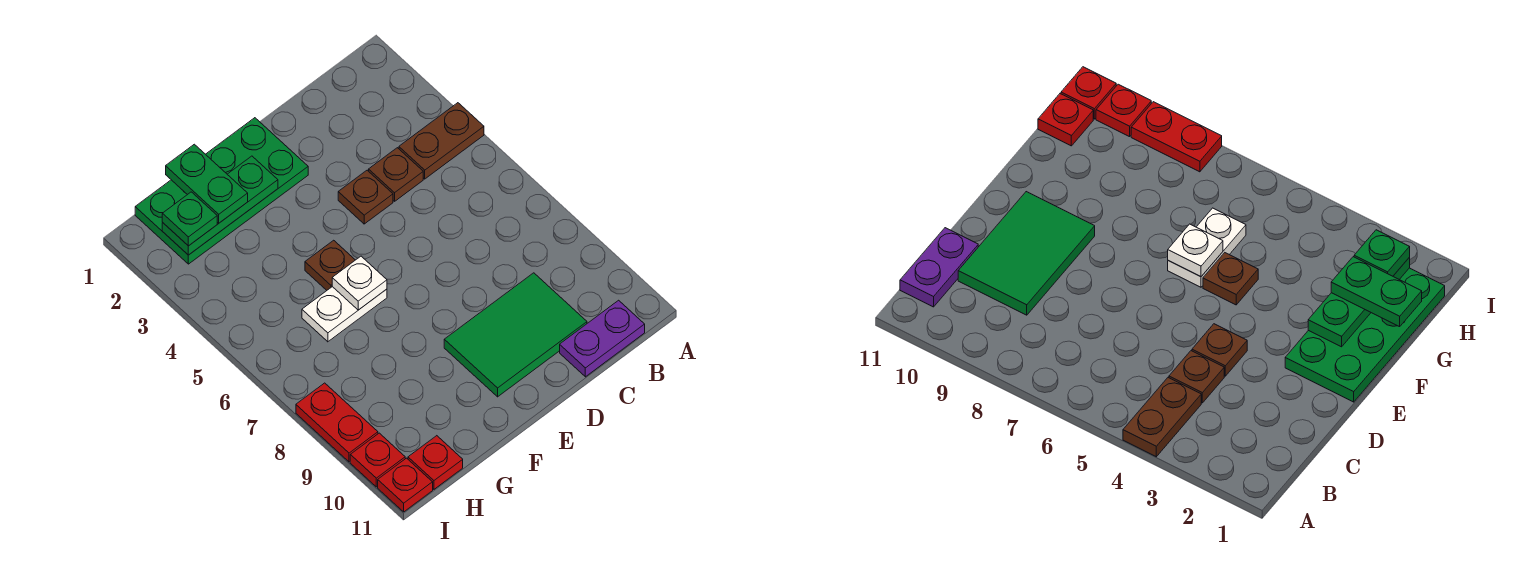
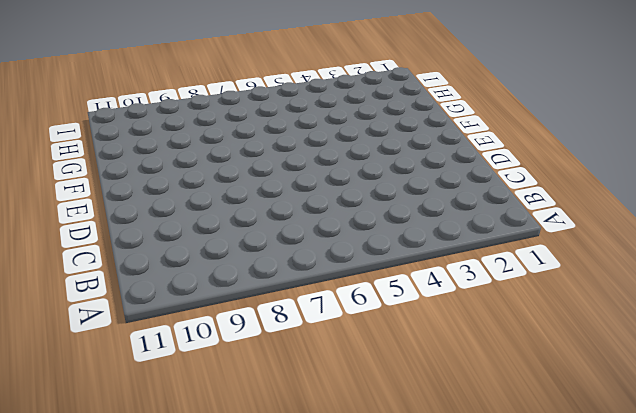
none -> brown 1x2 plate [399,103,484,179]
none -> purple 1x2 plate [560,300,645,377]
none -> brown 1x1 plate [369,148,423,201]

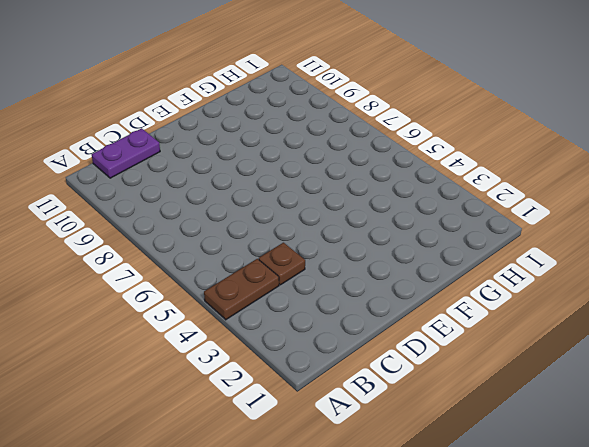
none -> green 2x3 tile [444,273,587,397]
none -> brown 1x1 plate [338,170,393,224]
none -> green 2x4 plate [135,118,308,264]

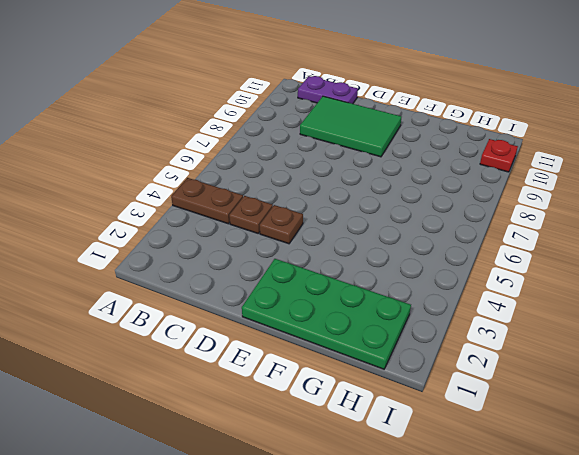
none -> brown 1x1 plate [305,240,355,290]
none -> white 1x2 plate [302,287,387,342]
none -> red 1x1 plate [408,436,463,489]

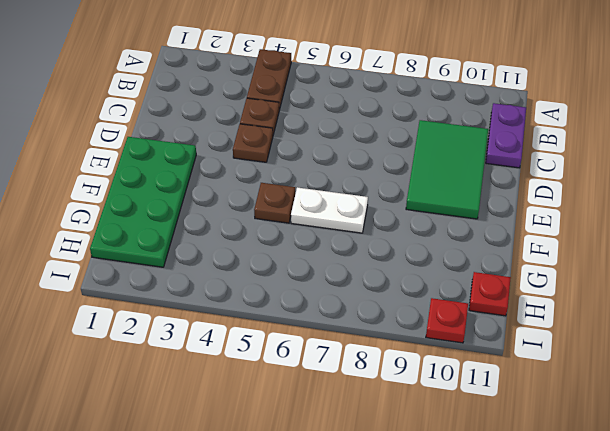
white 1x2 plate [291,187,368,233] -> white 1x2 plate turned to [302,287,387,342]
none -> red 1x2 plate [296,383,378,462]
none -> red 1x1 plate [378,458,433,512]
none -> green 1x3 plate [162,156,278,255]

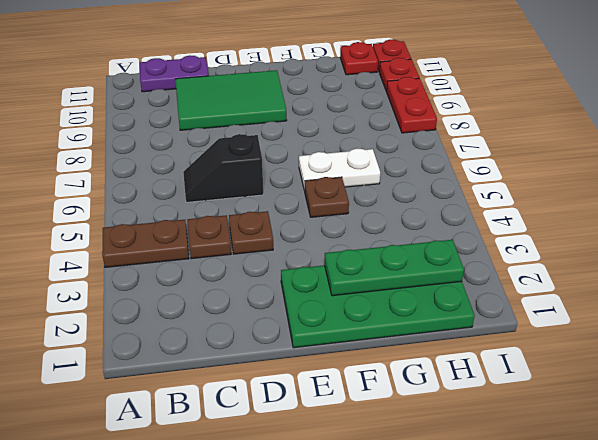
black 1x2 slope [183,134,263,202] -> none
none -> white 1x1 plate [332,256,387,310]
none -> green 1x2 plate [166,144,248,223]
none -> green 1x1 plate [162,192,217,246]

